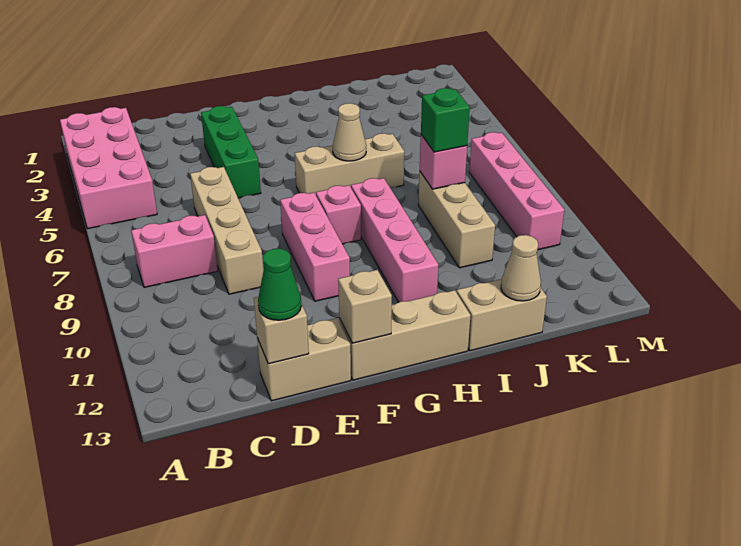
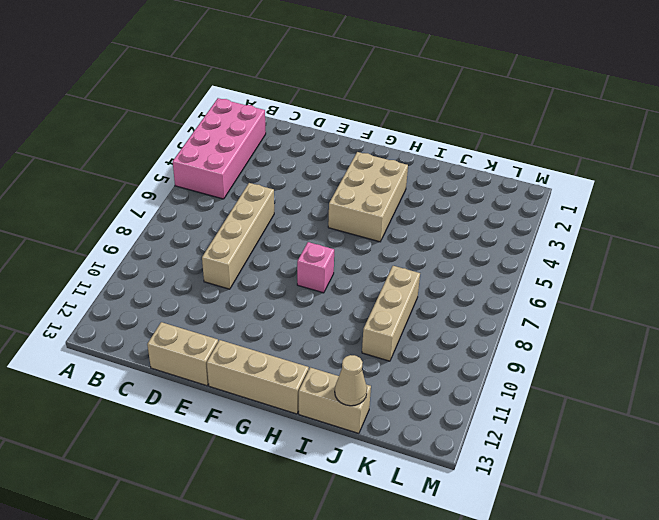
tan 2x3 brick [328,152,408,242] -> none
none -> pink 1x2 brick [131,215,218,288]
none -> green 1x3 brick [201,106,261,198]
none -> pink 1x3 brick [280,193,350,301]

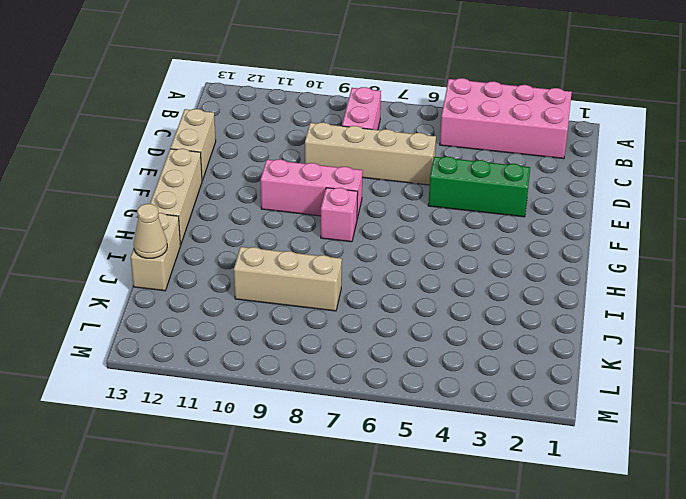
none -> tan 1x3 brick [295,133,404,195]
none -> pink 1x4 brick [351,178,439,302]
none -> pink 1x4 brick [469,132,564,250]

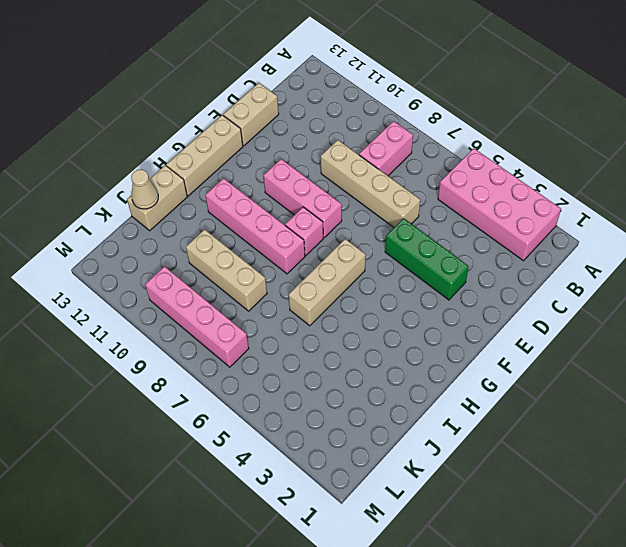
none -> tan 1x1 brick [254,297,309,364]
none -> tan 1x1 brick [338,270,392,343]
none -> tan 1x1 cone [333,103,366,161]

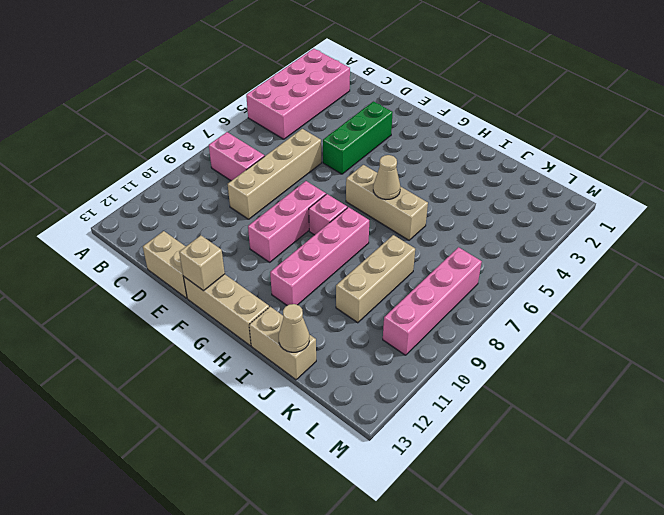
none -> tan 1x1 brick [254,297,309,364]
none -> pink 1x1 brick [420,135,467,189]
none -> green 1x1 cone [258,248,301,320]

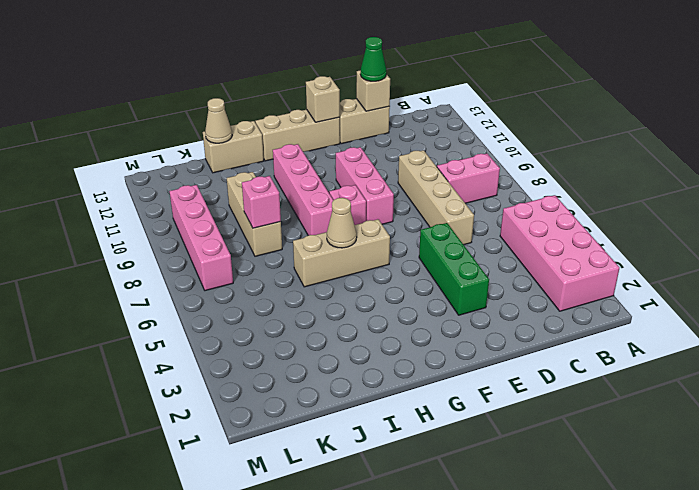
none -> green 1x1 brick [421,88,470,152]

